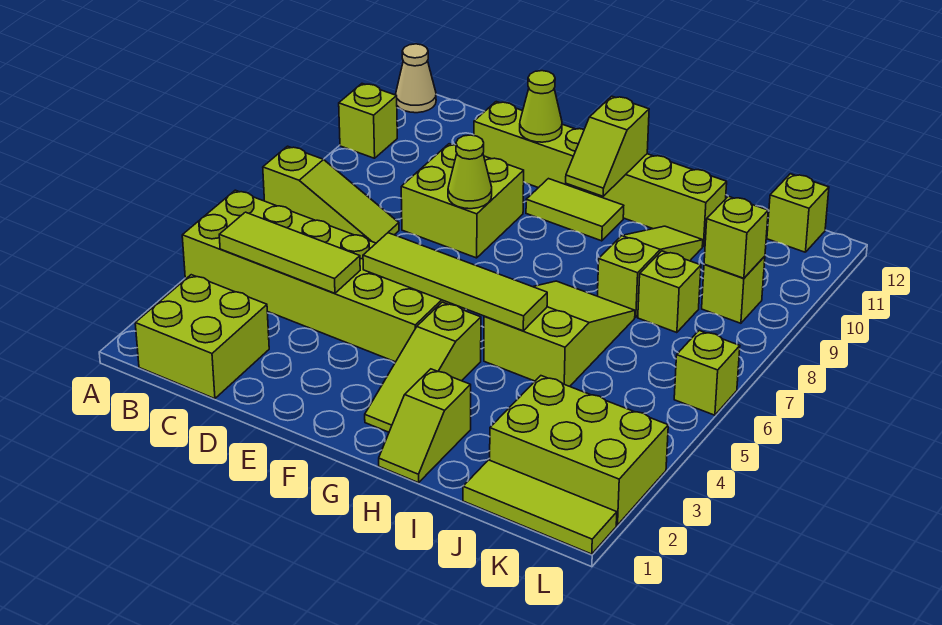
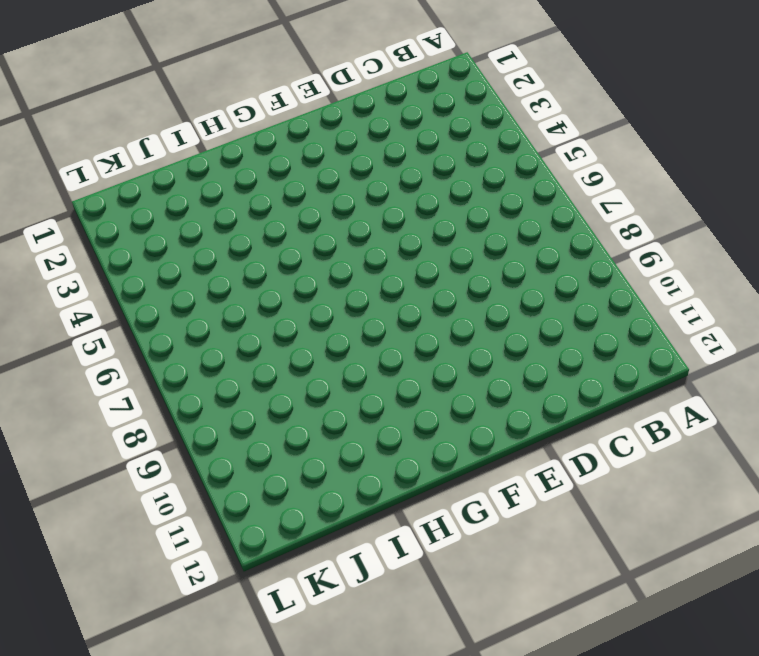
none -> lime 2x6 brick [182,190,466,362]
none -> lime 1x3 slope [263,146,399,243]
none -> lime 1x1 brick [339,84,397,158]

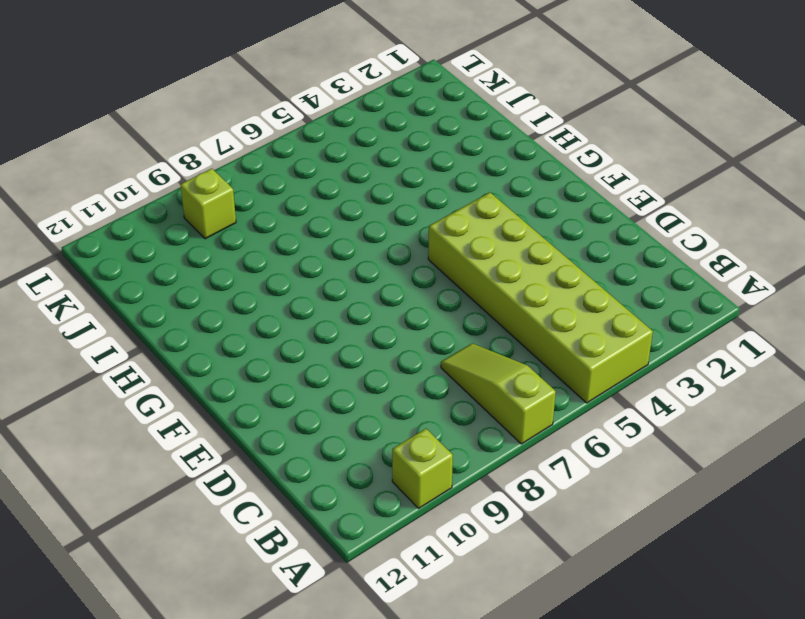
none -> tan 1x1 cone [396,44,436,113]
none -> lime 2x2 brick [135,275,269,399]
none -> lime 2x2 brick [401,144,524,258]

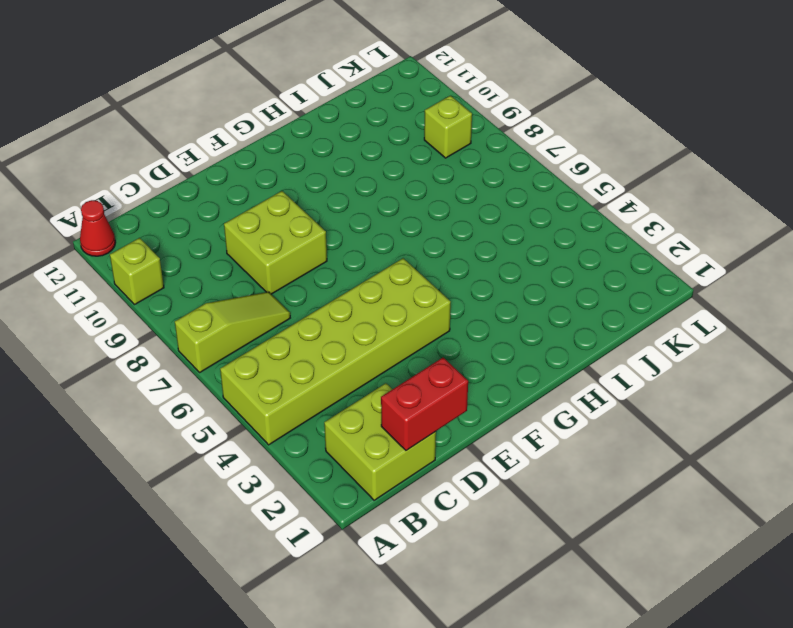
red 1x1 cone [80,200,116,256] -> tan 1x1 cone [396,44,436,113]
red 1x2 brick [381,358,468,451] -> none
none -> lime 1x6 brick [474,102,727,246]
none -> lime 1x2 tile [526,179,624,241]
none -> lime 1x3 slope [365,302,481,432]

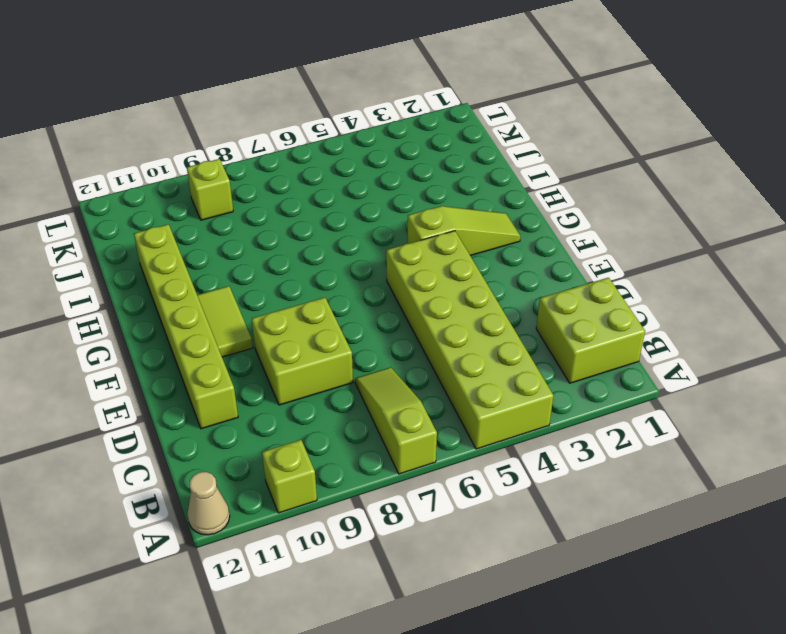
none -> lime 1x2 slope [379,369,471,483]
none -> lime 2x3 slope [484,281,635,386]
none -> lime 1x3 slope [598,226,703,317]

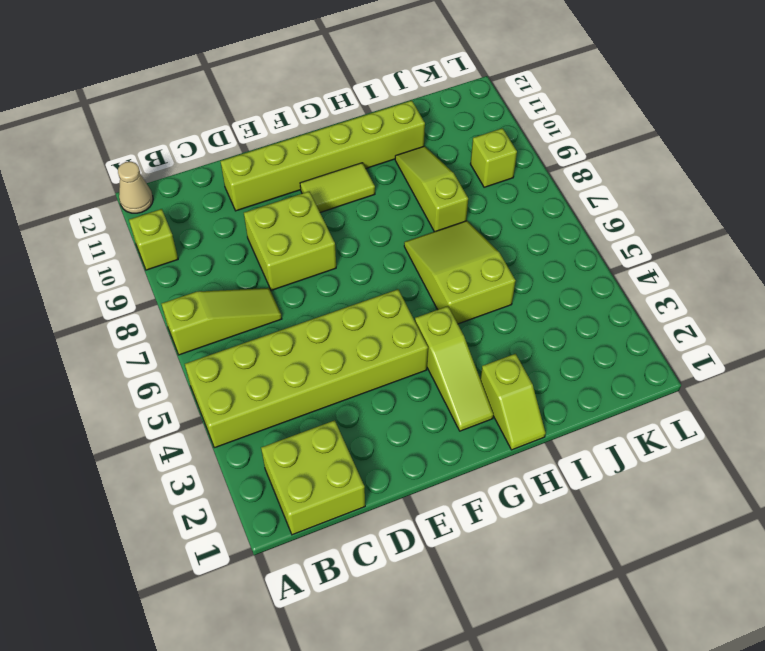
none -> lime 1x3 tile [463,460,617,554]
none -> lime 2x3 brick [490,376,668,525]
none -> lime 1x1 brick [638,251,701,333]

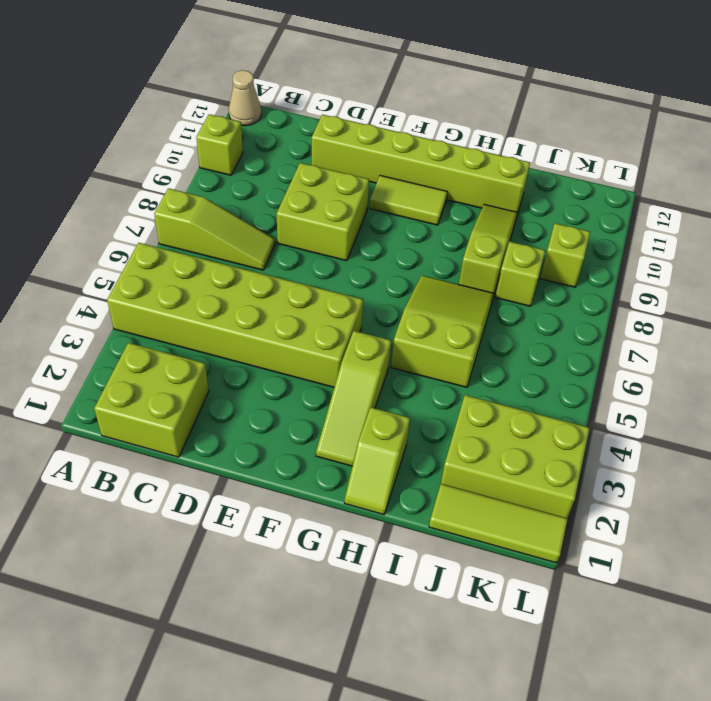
none -> lime 1x1 brick [767,174,829,252]
none -> lime 1x1 brick [674,331,740,415]
none -> lime 1x3 tile [219,212,360,293]

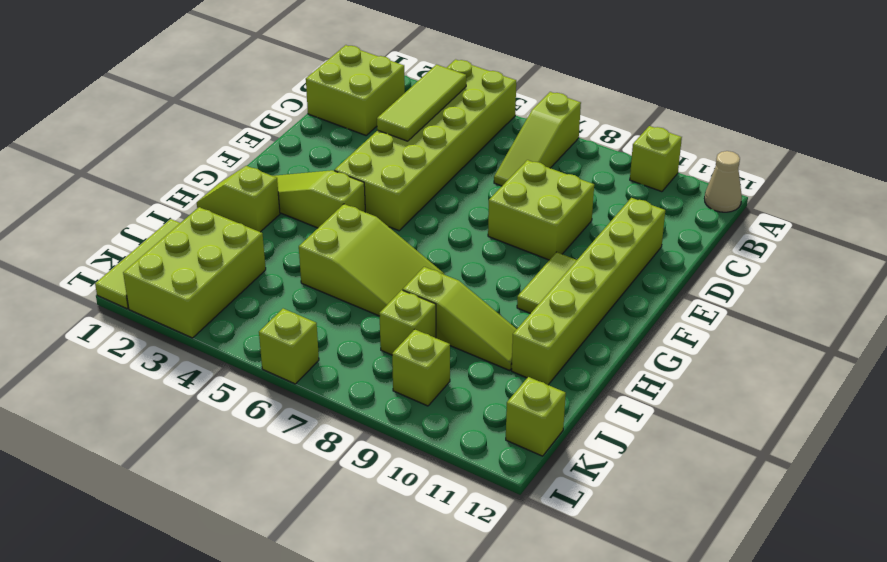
none -> lime 1x4 tile [363,233,547,331]
none -> lime 1x1 cone [448,135,492,209]
none -> lime 1x1 cone [520,71,562,142]

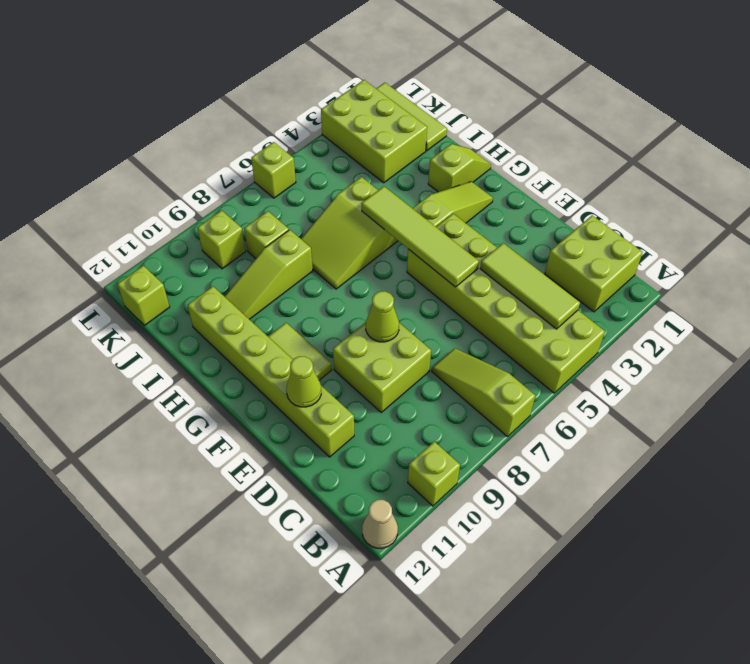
none -> lime 1x2 slope [566,96,649,196]
none -> lime 1x1 brick [704,196,768,278]

